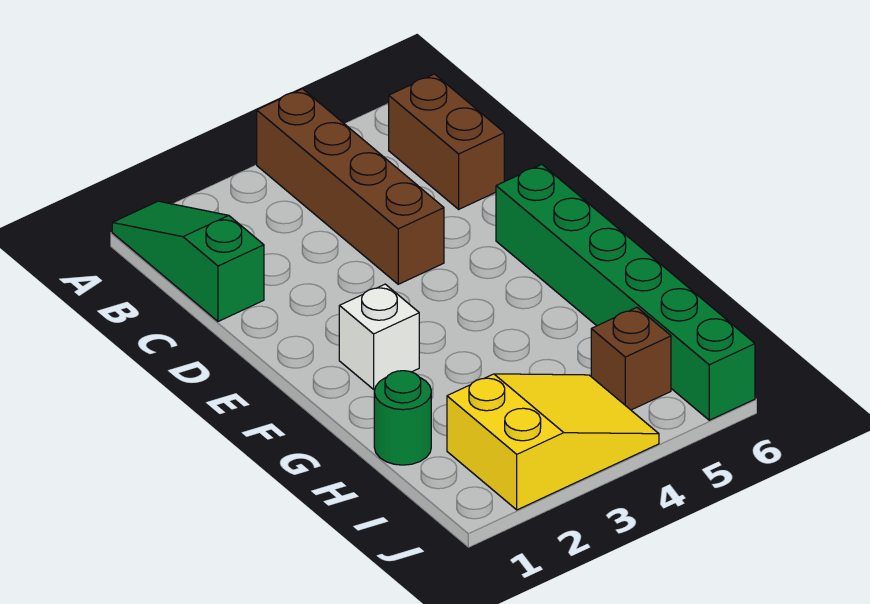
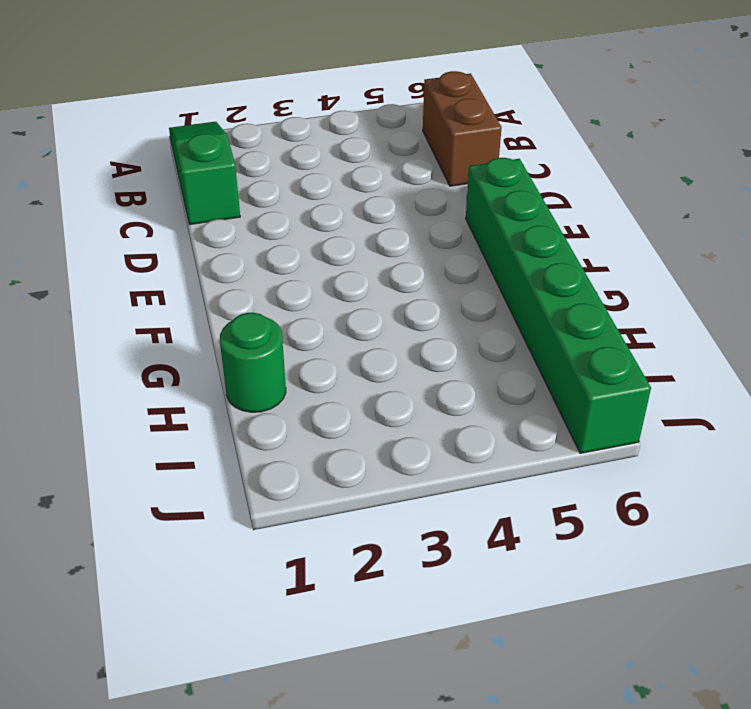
none -> brown 1x4 brick [257,89,444,284]
none -> white 1x1 brick [339,284,419,389]

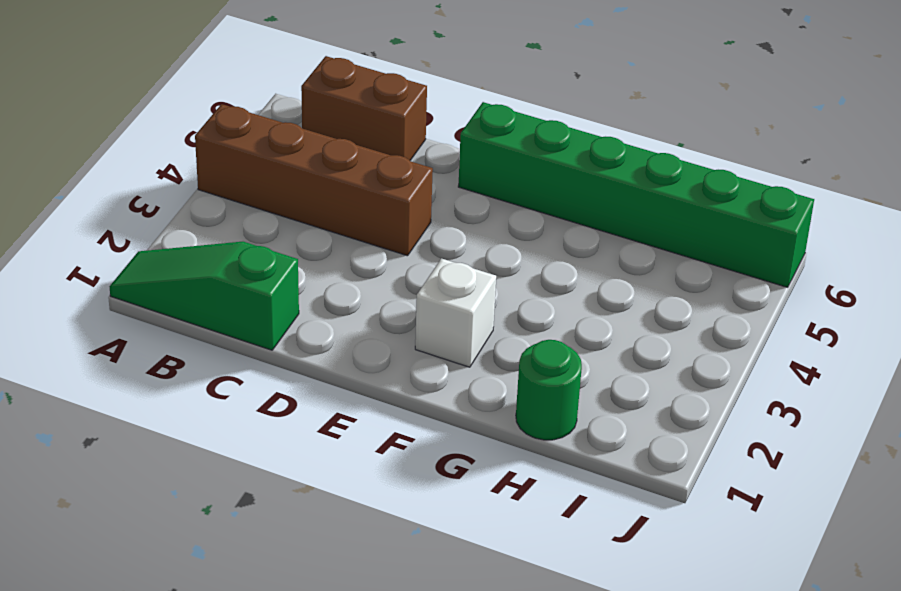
none -> yellow 2x3 slope [447,374,659,510]
none -> brown 1x1 brick [591,307,671,410]

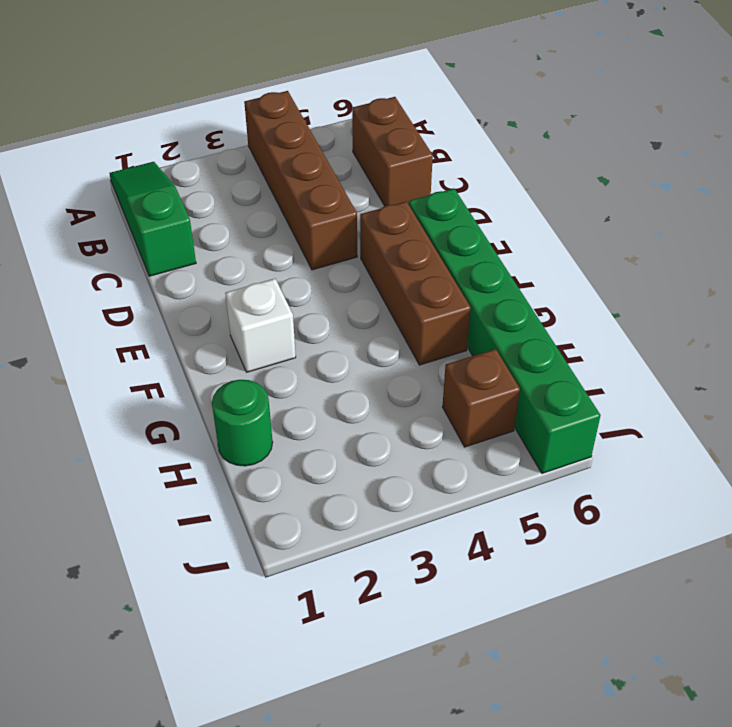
brown 1x3 brick [360,201,471,365] -> none
none -> yellow 2x3 slope [447,374,659,510]

